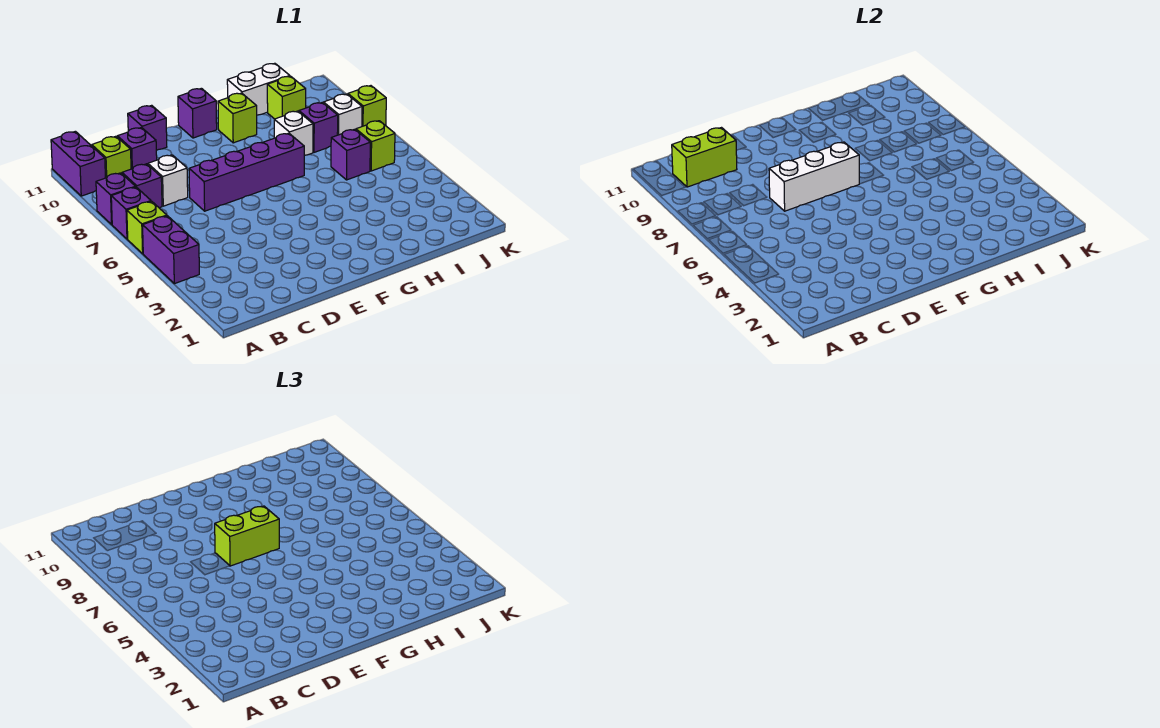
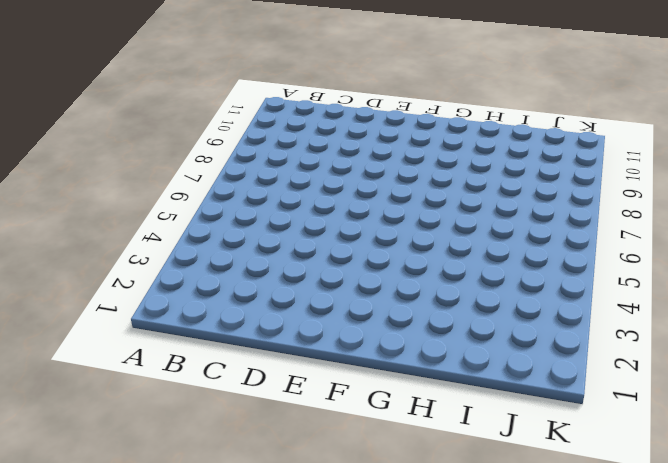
none -> purple 1x2 brick [143,216,199,284]
none -> lime 1x1 brick [127,201,167,254]
none -> purple 1x1 brick [111,187,151,239]

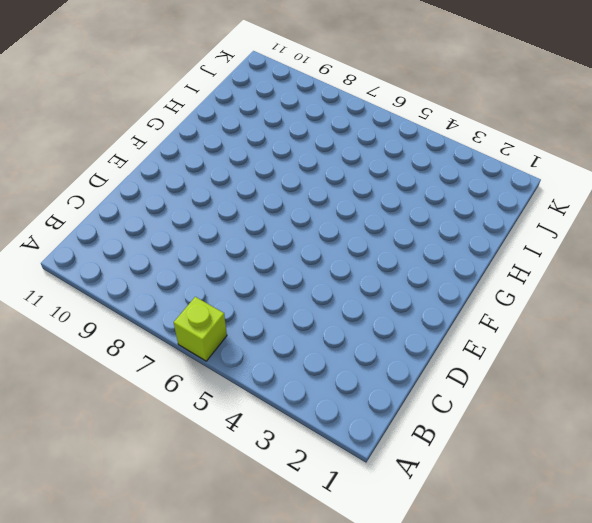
none -> purple 1x2 brick [143,216,199,284]
none -> purple 1x1 brick [111,187,151,239]
none -> purple 1x1 brick [96,173,135,224]

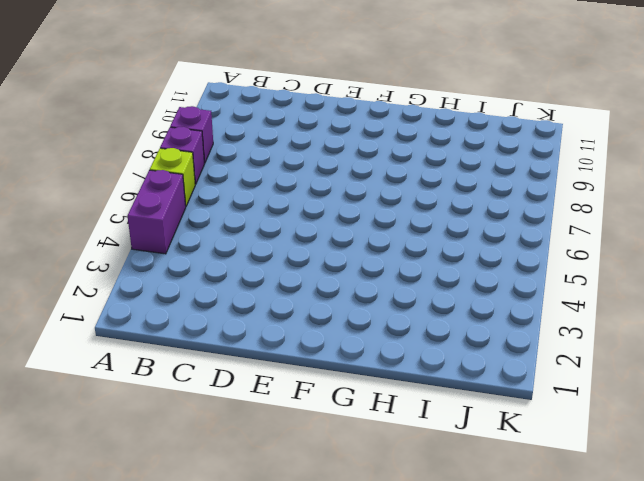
none -> purple 1x2 brick [51,131,105,196]
none -> purple 1x1 brick [122,164,162,208]
none -> lime 1x1 brick [92,136,131,178]

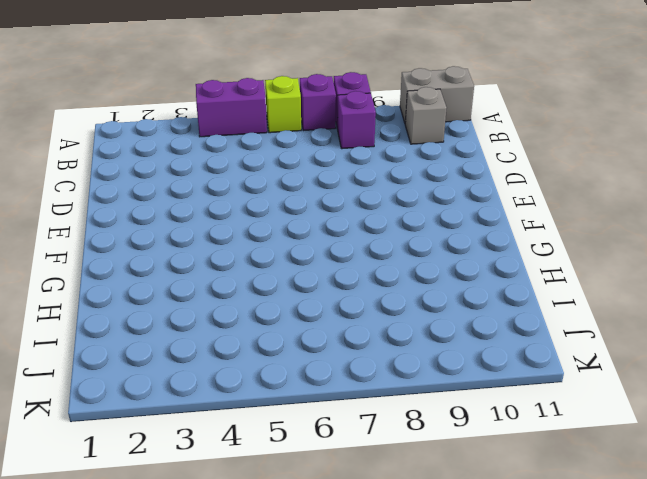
grey 1x2 brick [400,66,474,123] -> purple 1x2 brick [51,131,105,196]
grey 1x1 brick [405,87,446,144] -> lime 1x1 brick [92,136,131,178]
none -> white 1x1 brick [148,155,188,206]
none -> purple 1x1 brick [117,128,157,169]
none -> purple 1x4 brick [189,133,304,211]

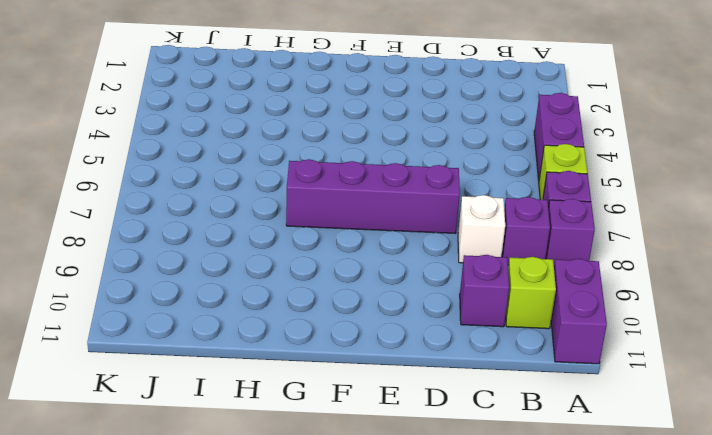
none -> purple 1x1 brick [128,105,167,151]
none -> purple 1x1 brick [178,88,217,138]
none -> lime 1x1 brick [218,93,257,143]

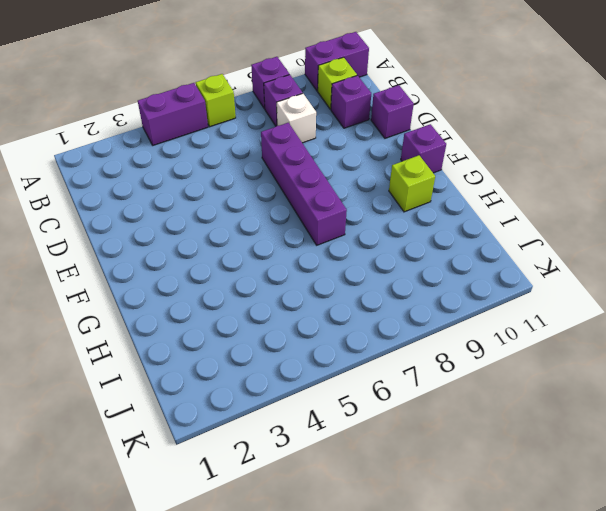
none -> purple 1x1 brick [111,187,151,239]
none -> white 1x1 brick [274,111,313,156]
none -> white 1x2 brick [227,63,290,115]

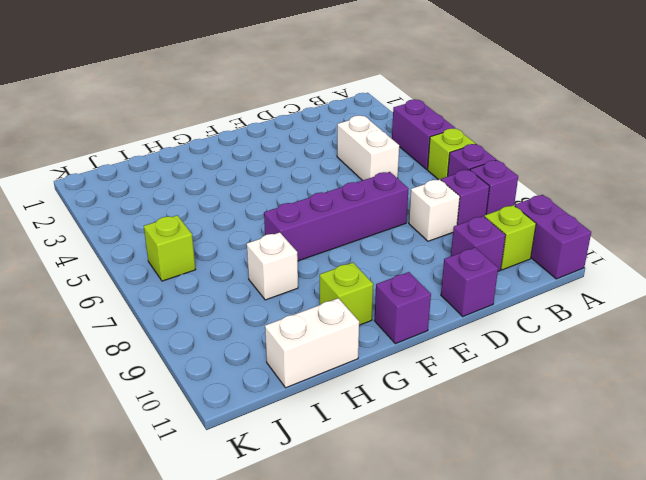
white 1x2 brick [337,116,399,180] -> none
none -> purple 1x1 brick [331,129,370,180]
none -> purple 1x1 brick [299,103,338,152]
none -> lime 1x1 brick [267,76,306,119]

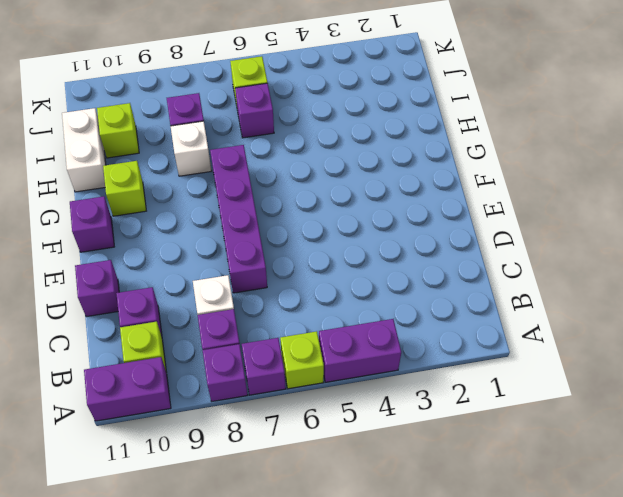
none -> white 1x1 brick [323,94,362,135]
none -> lime 1x1 brick [348,86,386,126]
none -> lime 1x2 brick [672,128,737,187]

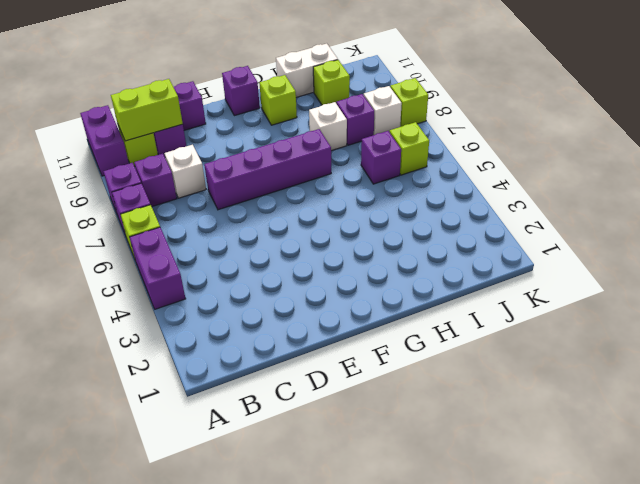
none -> white 1x3 brick [769,142,859,211]
none -> lime 1x2 brick [215,506,279,566]

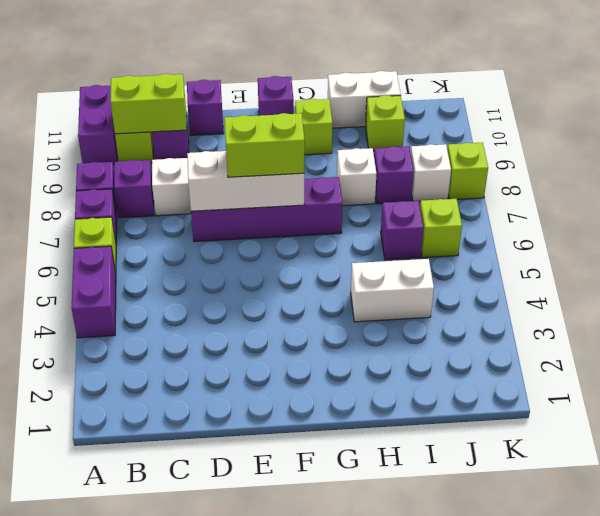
white 1x2 brick [351,259,434,322] -> none

